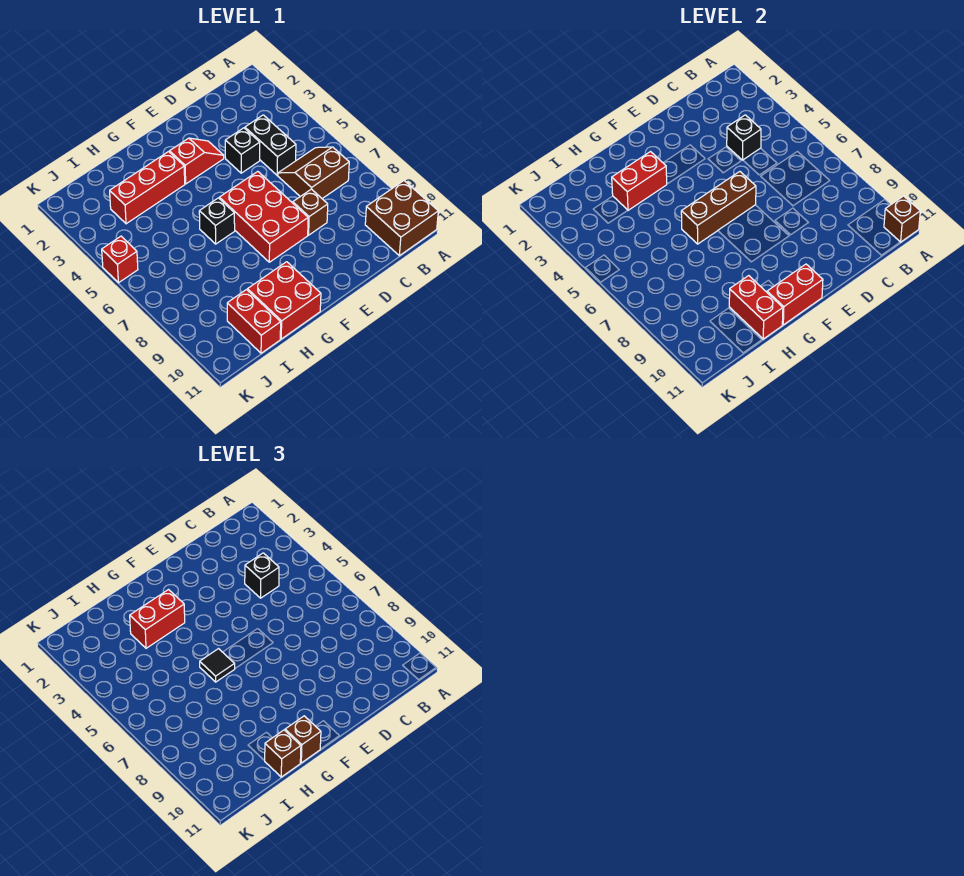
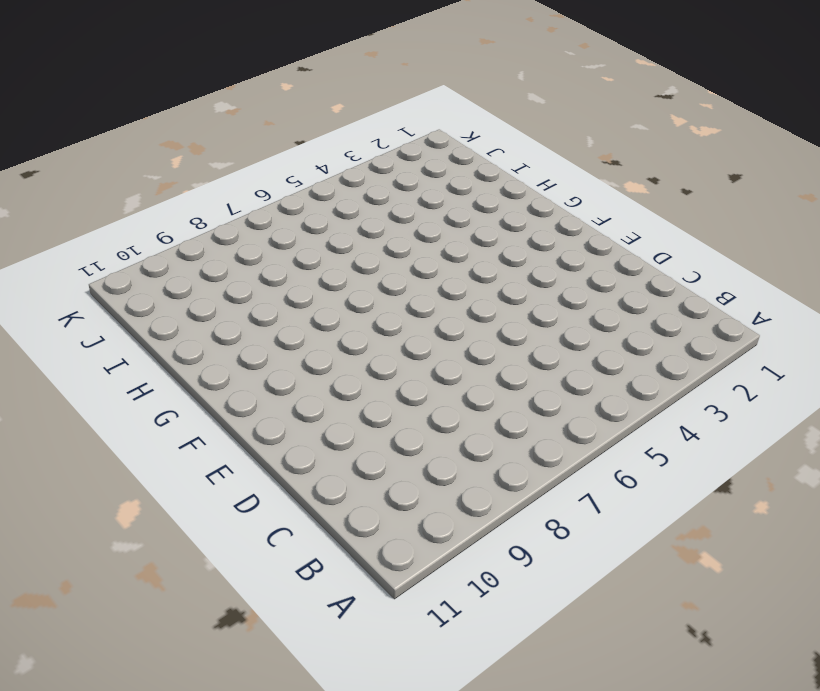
none -> brown 2x2 brick [365,181,438,256]
none -> brown 2x2 slope [278,147,349,199]
none -> black 1x2 brick [245,115,296,175]

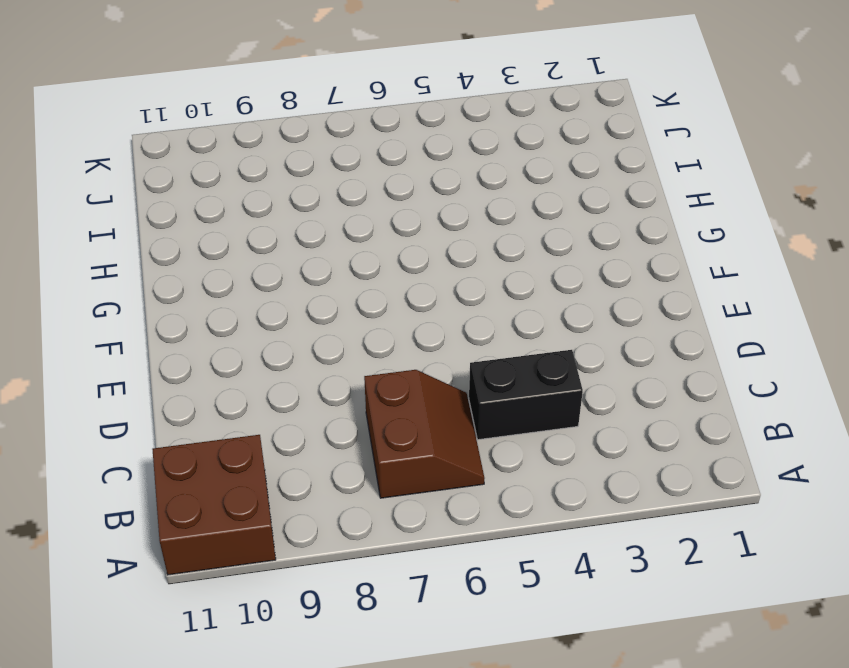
none -> black 1x1 brick [225,128,260,173]
none -> brown 1x1 brick [293,189,328,235]
none -> red 1x2 slope [170,138,224,184]

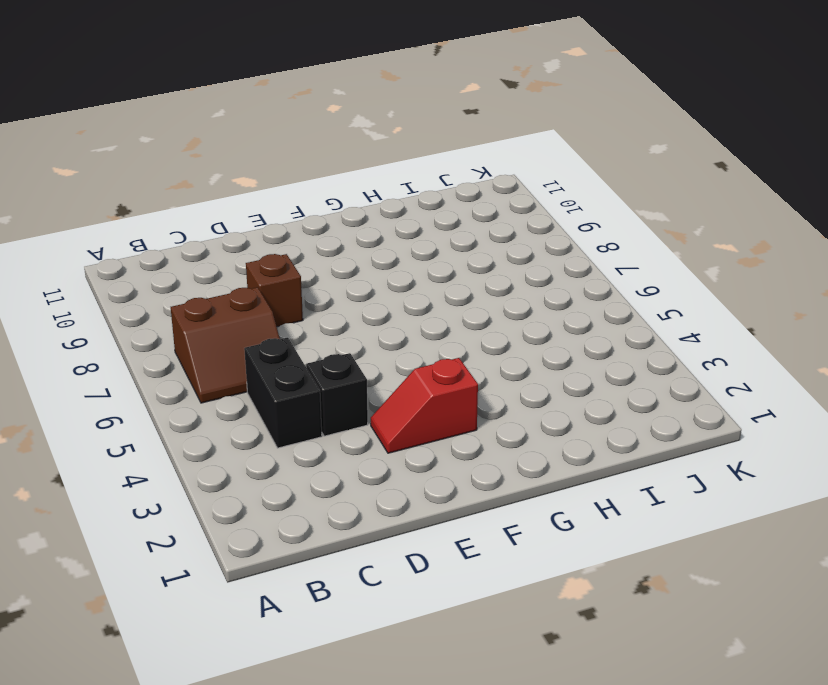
none -> brown 2x2 brick [365,181,438,256]
none -> red 2x3 brick [219,172,308,262]
none -> red 1x3 brick [110,152,185,224]

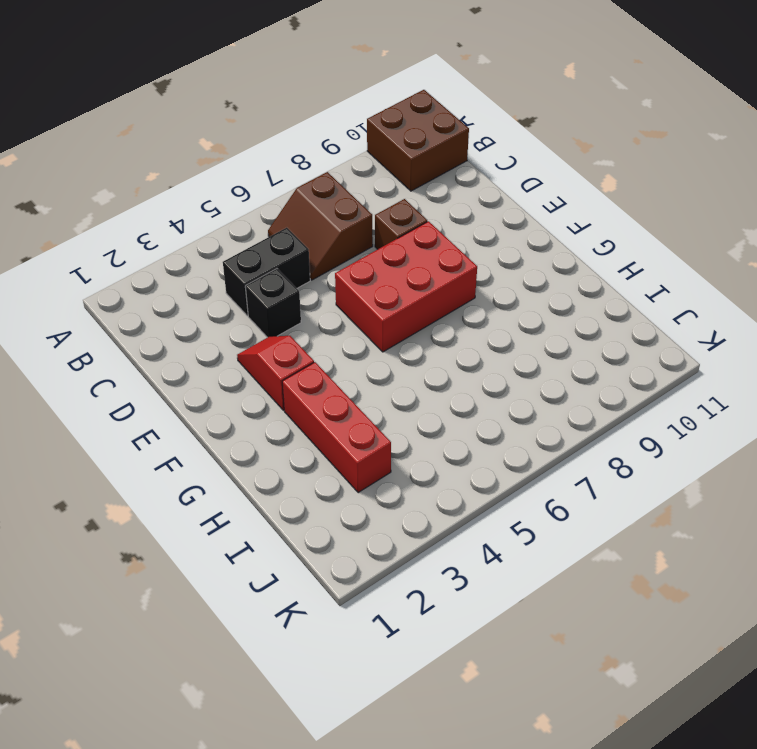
none -> black 1x1 brick [199,198,235,244]
none -> red 2x2 brick [248,262,321,339]
none -> red 1x2 brick [227,290,281,353]

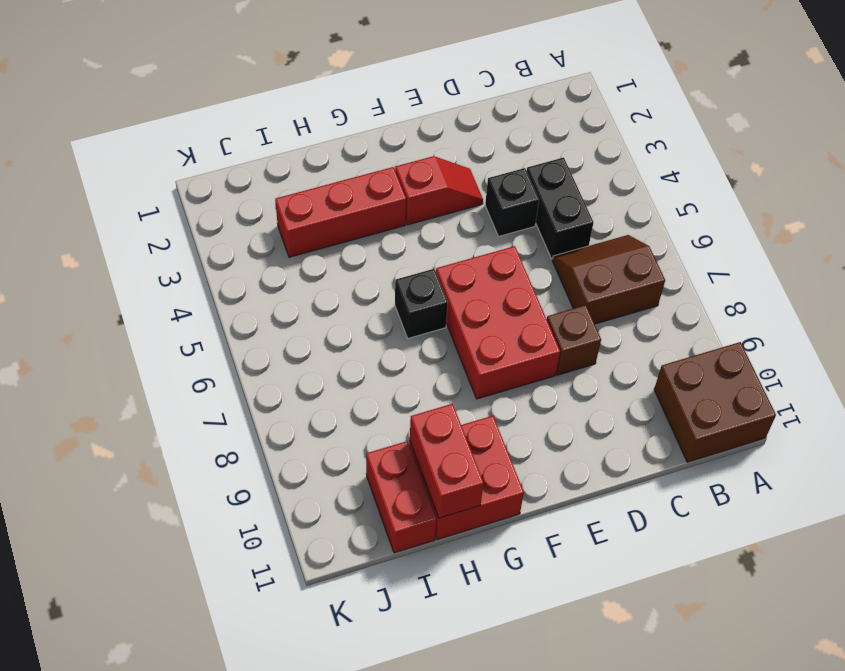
none -> red 1x1 brick [102,236,138,283]
none -> brown 1x1 brick [884,196,920,242]
none -> black 1x1 brick [727,115,761,160]

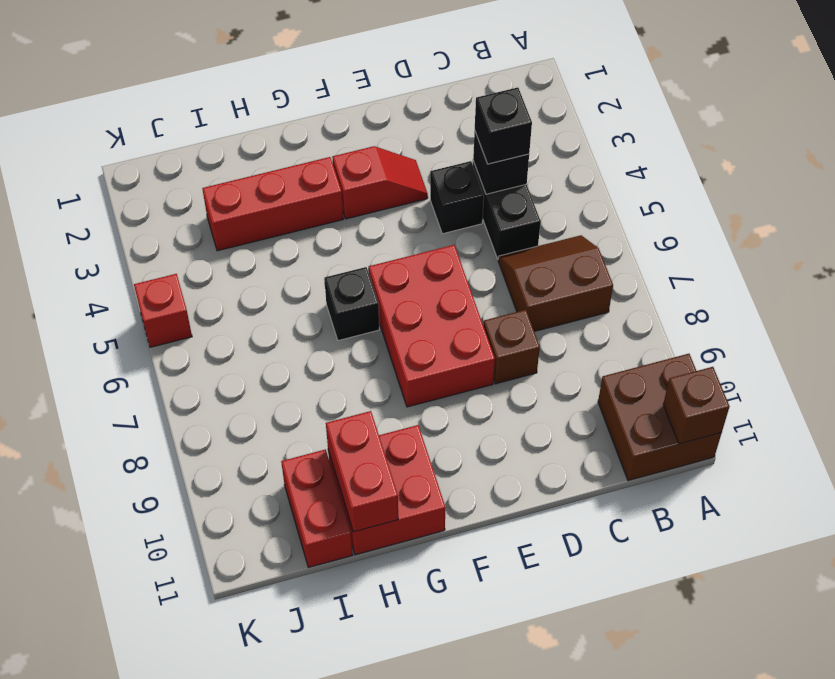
none -> brown 1x3 brick [681,172,756,244]
none -> red 1x2 brick [767,264,823,325]
none -> red 1x2 brick [612,152,667,210]

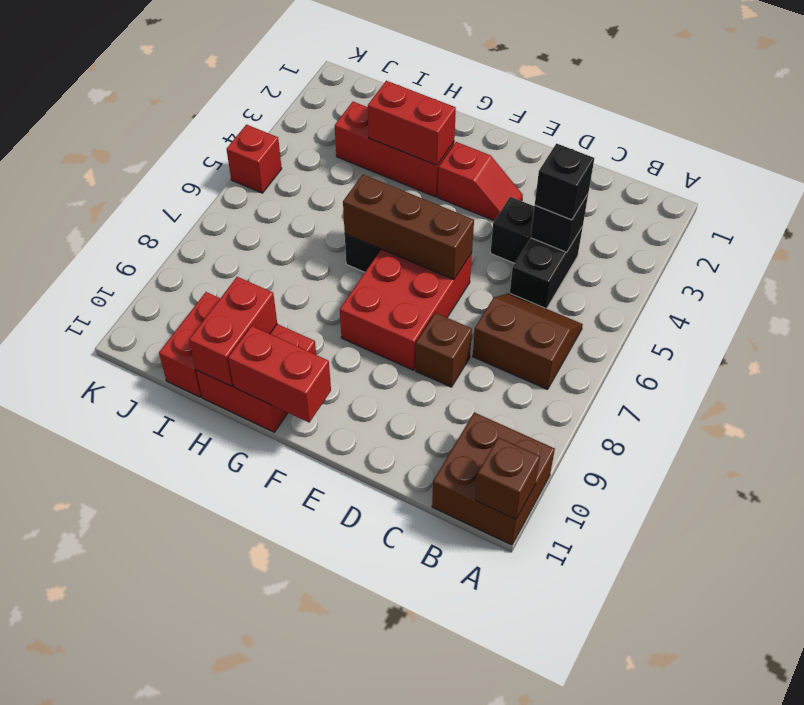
none -> red 1x2 brick [130,590,185,648]
none -> black 1x1 tile [200,649,235,682]
none -> brown 1x1 brick [285,716,321,763]

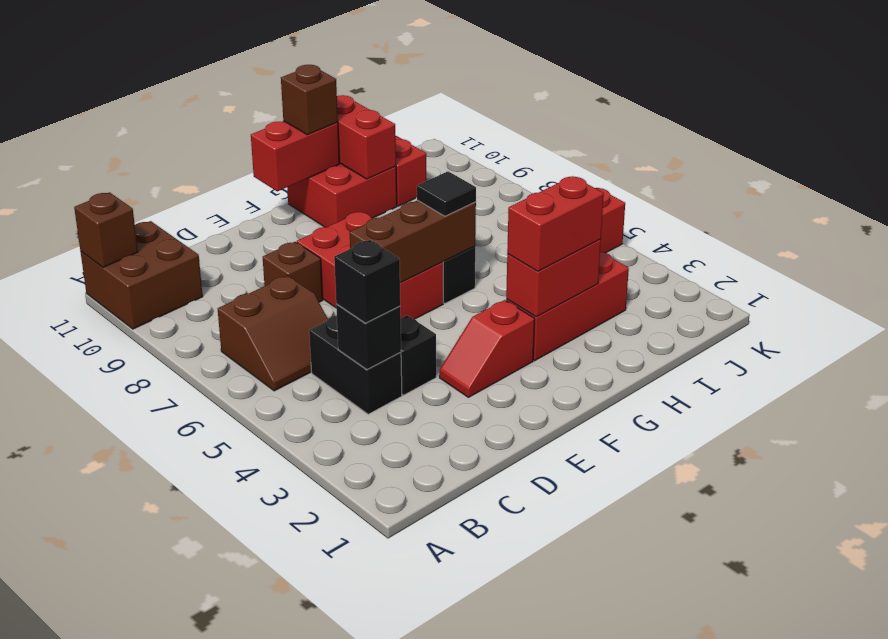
none -> brown 1x1 brick [265,730,301,777]

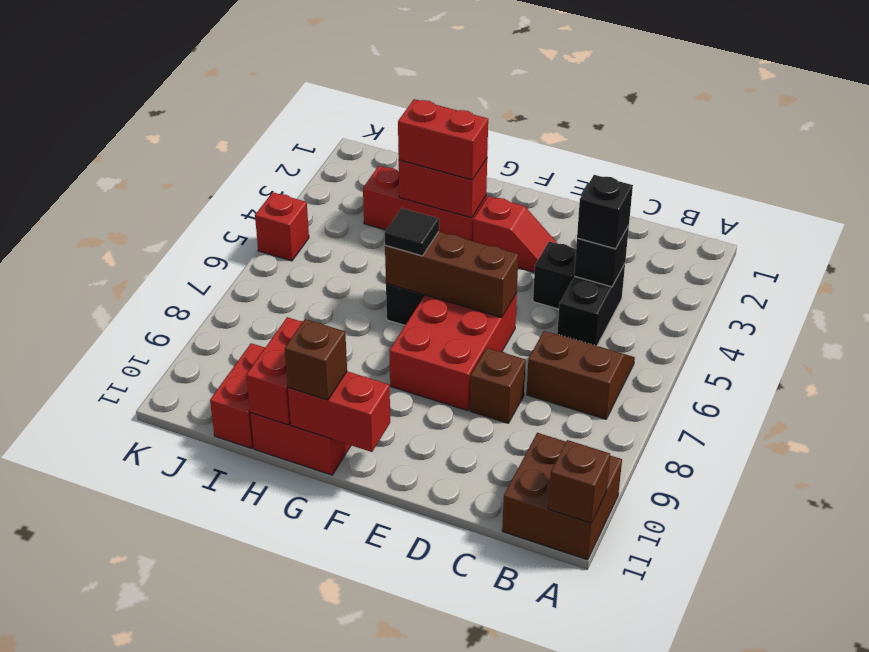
none -> brown 1x1 brick [265,730,301,777]

